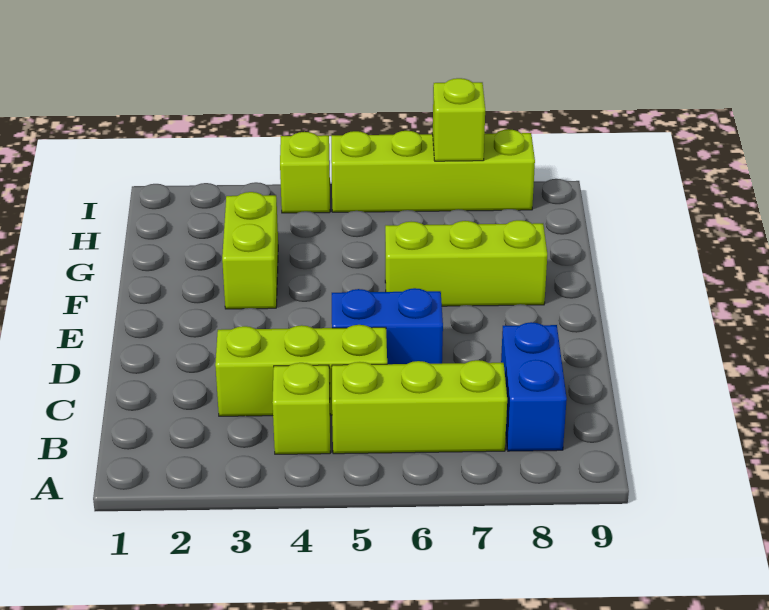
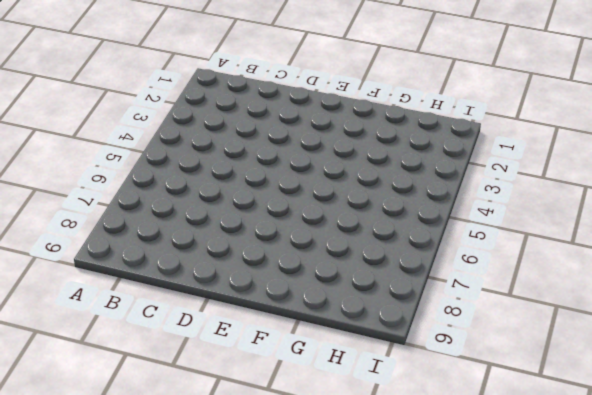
none -> lime 1x1 brick [272,363,330,454]
none -> lime 1x3 brick [332,360,507,454]

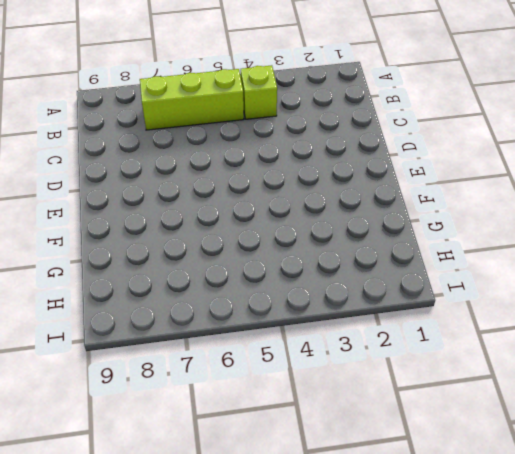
none -> blue 1x2 brick [501,322,567,451]
none -> lime 1x3 brick [215,325,387,416]

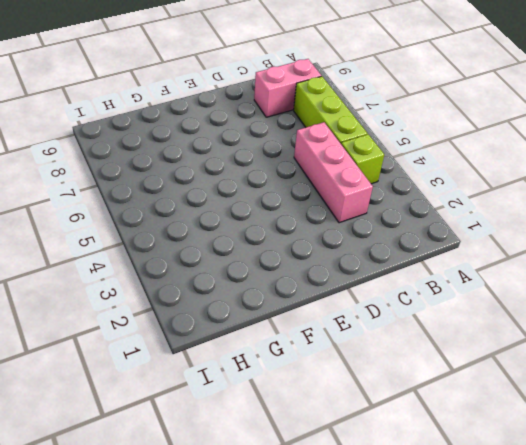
pink 1x2 brick [254,59,321,117] -> blue 1x2 brick [501,322,567,451]
pink 1x3 brick [294,122,373,223] -> lime 1x3 brick [215,325,387,416]
none -> blue 1x2 brick [332,288,443,364]
none -> lime 1x2 brick [222,192,278,309]

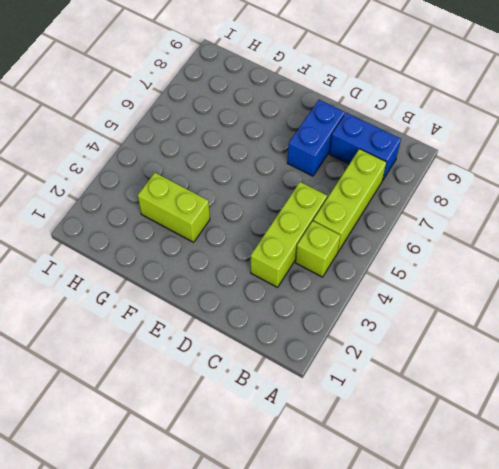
blue 1x2 brick [287,100,345,176] -> blue 1x2 brick moved to [332,288,443,364]
none -> lime 1x3 brick [385,220,547,306]
none -> lime 1x1 brick [280,132,330,213]

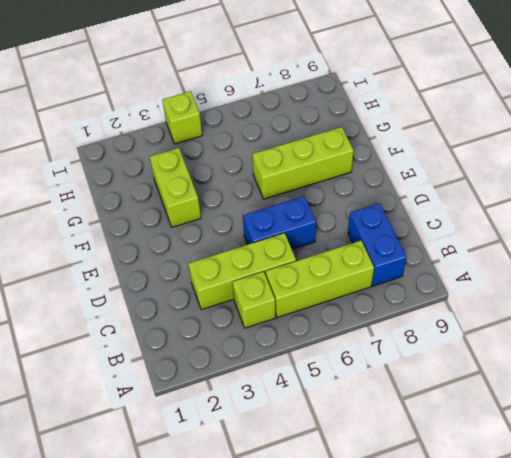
none -> lime 1x4 brick [331,129,535,212]
none -> lime 1x1 brick [433,78,485,161]

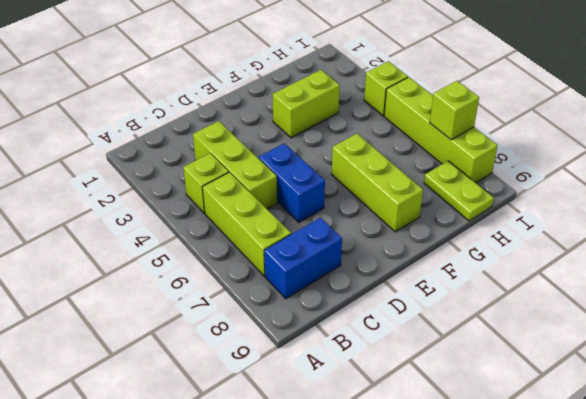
lime 1x2 plate [424,161,494,221] -> none

